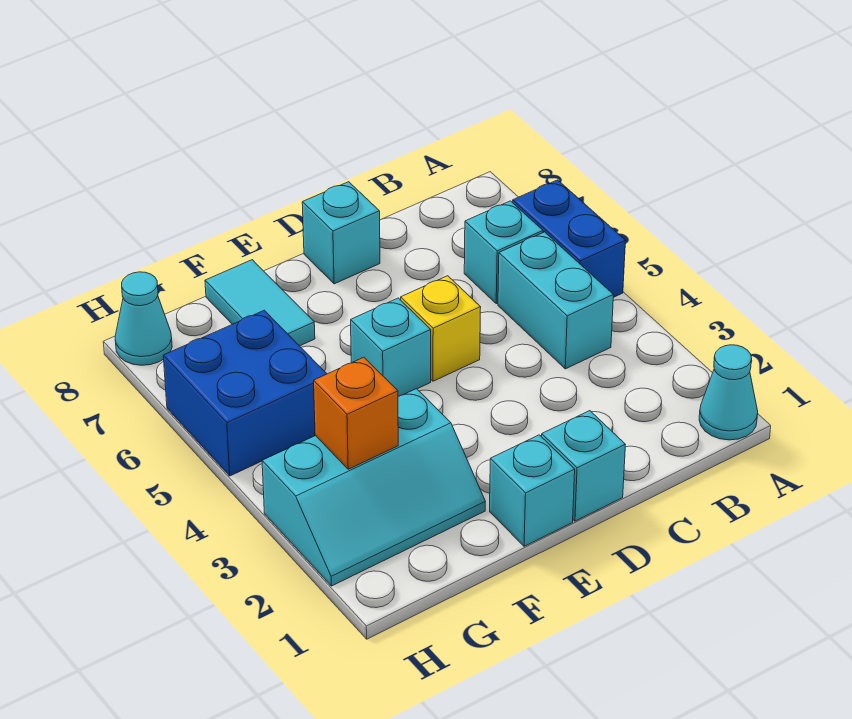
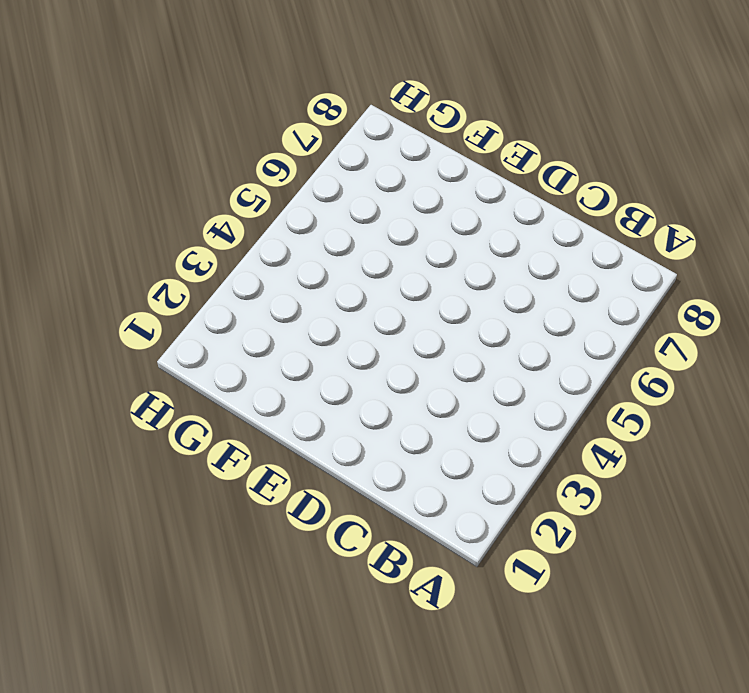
none -> cyan 1x1 cone [699,345,758,440]
none -> blue 1x2 brick [513,180,626,297]
none -> cyan 1x2 brick [498,232,613,369]

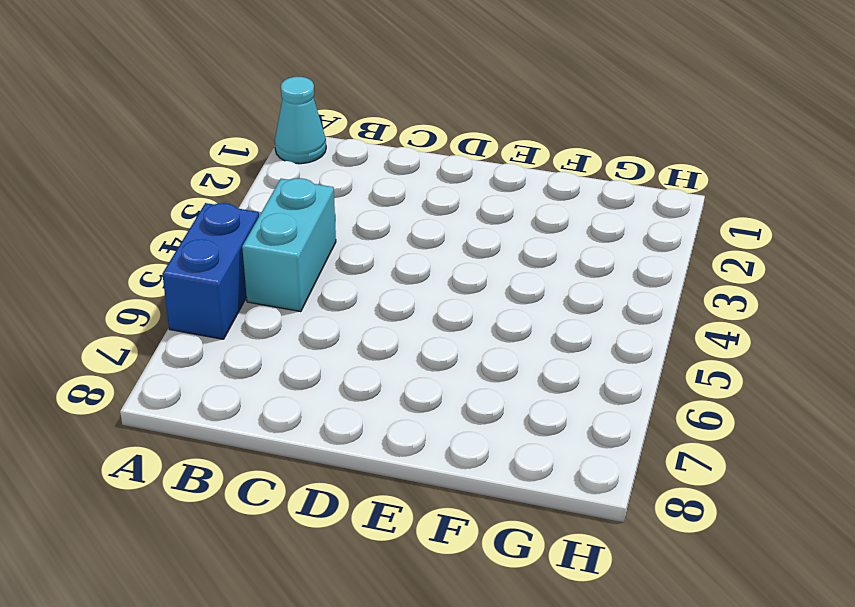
none -> cyan 1x1 brick [464,201,543,304]
none -> cyan 1x1 brick [542,411,626,521]
none -> yellow 1x1 brick [401,276,481,381]

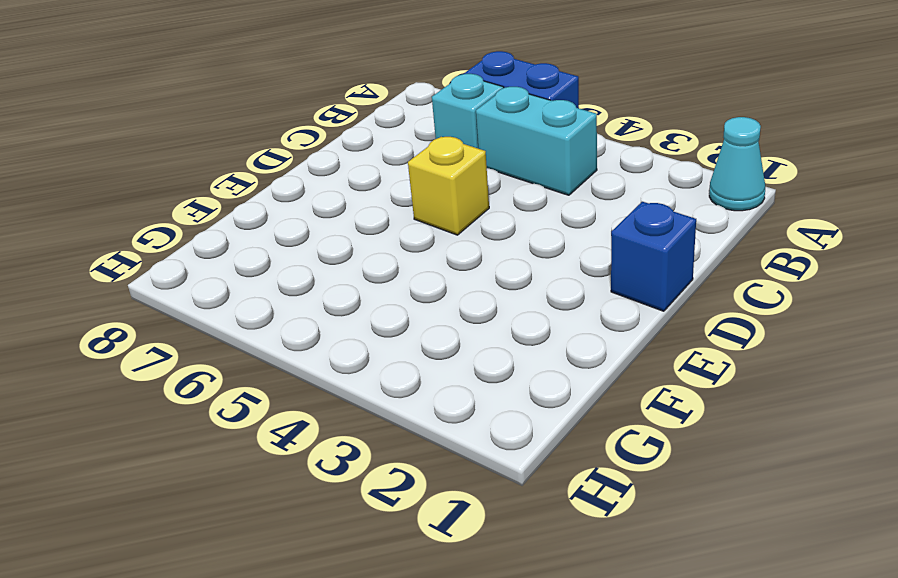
blue 1x1 brick [611,202,696,311] -> cyan 1x1 brick [542,411,626,521]
none -> cyan 1x1 brick [302,182,380,284]
none -> cyan 1x1 brick [490,435,575,546]
none -> cyan 1x1 brick [351,298,431,396]

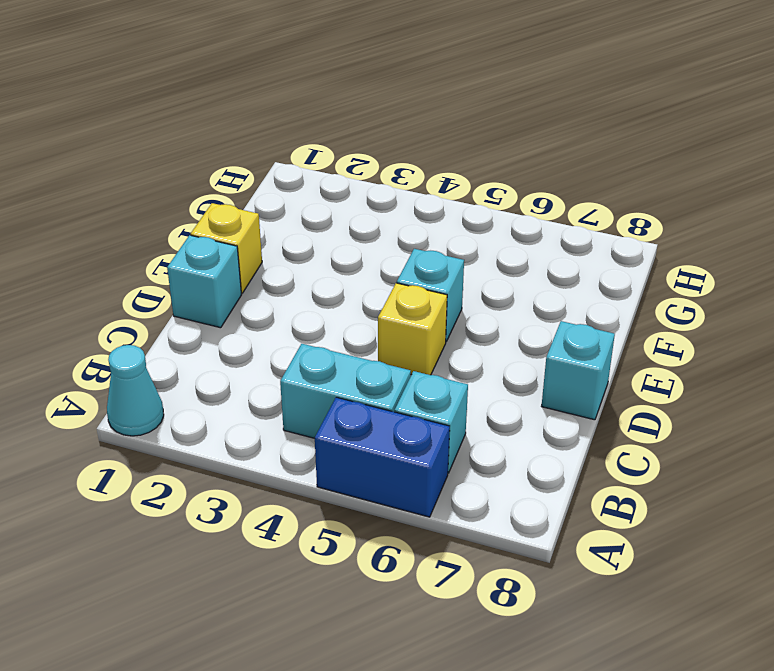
yellow 1x1 brick [191,203,262,293] -> cyan 1x1 brick [490,435,575,546]
none -> cyan 2x3 slope [262,389,485,586]
none -> cyan 1x2 tile [205,260,315,346]
none -> blue 2x2 brick [163,310,327,476]

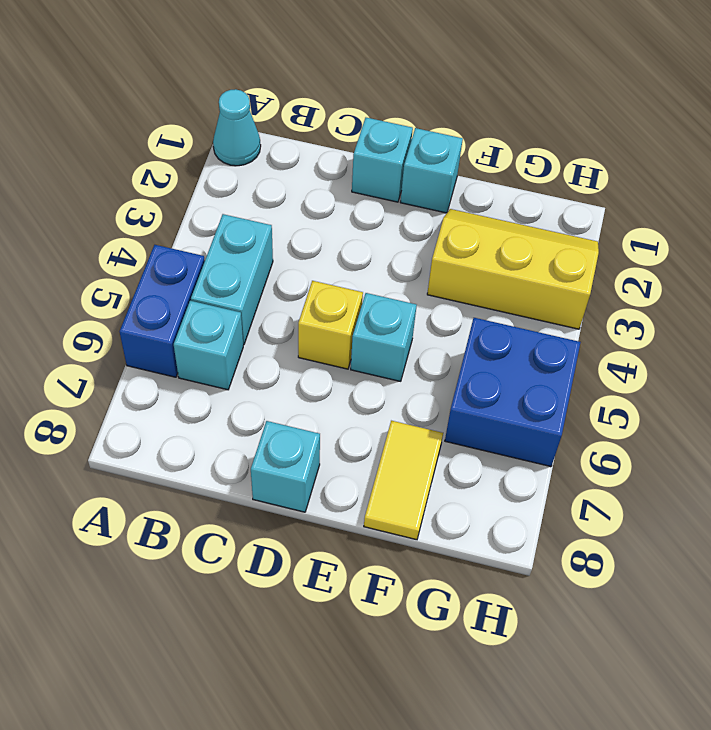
yellow 2x3 slope [427,209,599,329] -> cyan 2x3 slope [262,389,485,586]
yellow 1x2 tile [364,421,443,540] -> cyan 1x2 tile [205,260,315,346]
none -> cyan 1x1 cone [115,272,172,365]
none -> orange 1x1 brick [314,357,398,469]

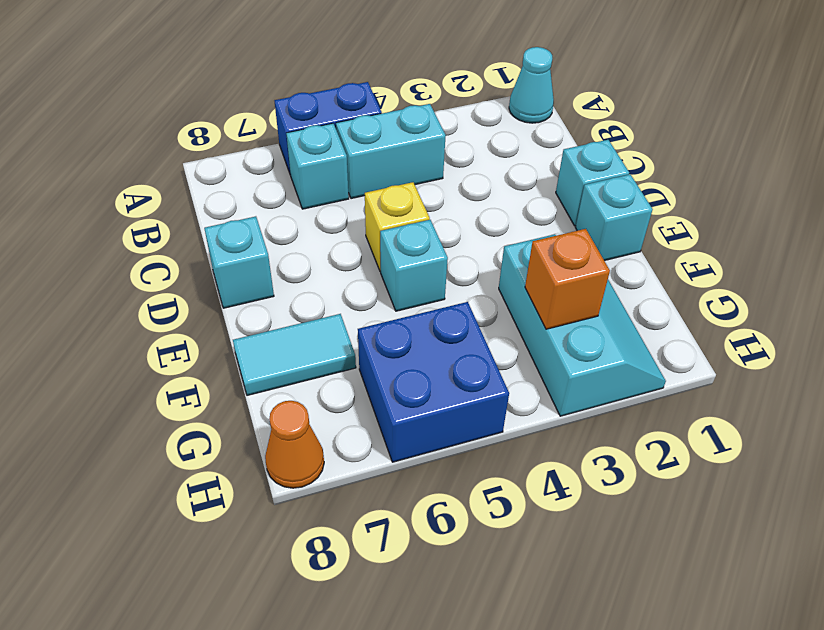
orange 1x1 cone [265,401,324,488] -> cyan 1x1 cone [115,272,172,365]

